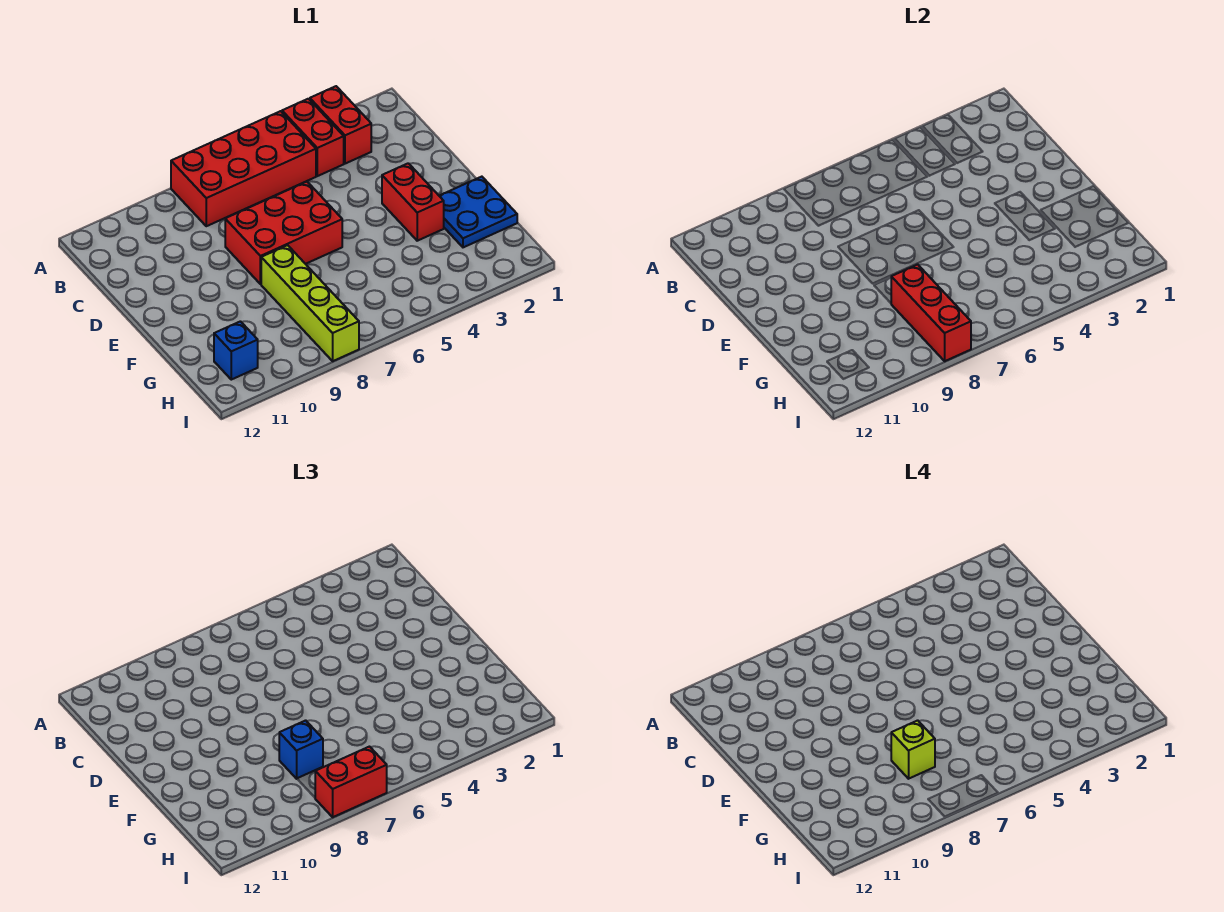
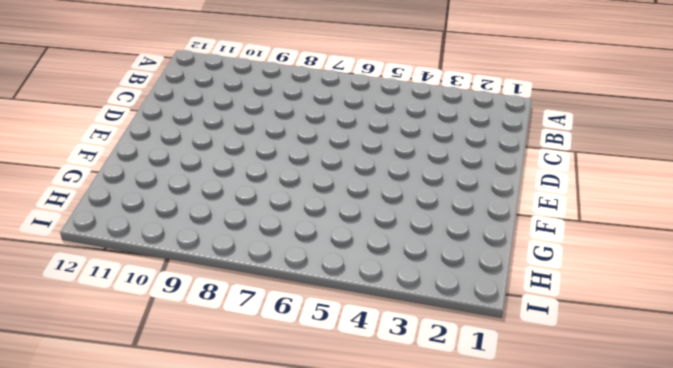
none -> red 1x2 brick [310,86,371,164]
none -> red 1x2 brick [282,99,344,176]
none -> red 2x4 brick [171,111,316,226]

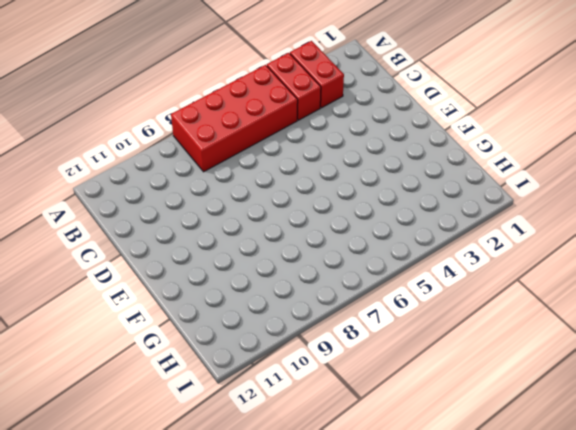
none -> red 2x3 brick [225,182,342,284]
none -> red 1x2 brick [382,163,444,241]
none -> blue 2x2 plate [440,177,517,247]

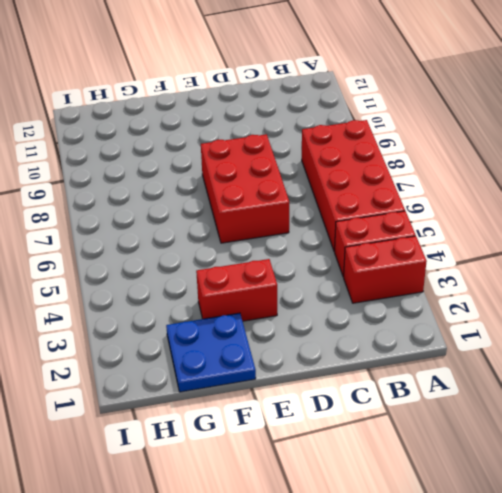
none -> lime 1x4 brick [261,245,359,361]
none -> blue 1x1 brick [214,321,258,380]
none -> red 1x3 brick [891,264,971,361]

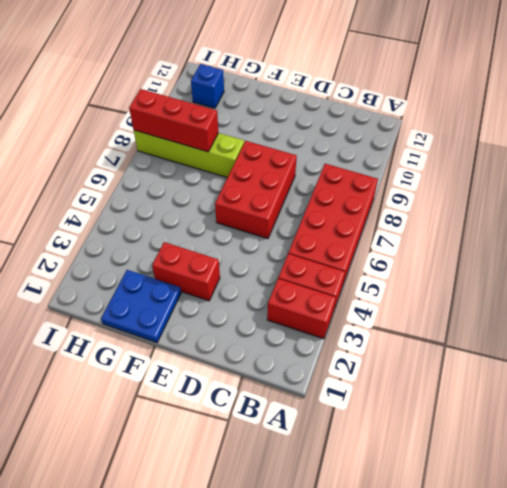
none -> blue 1x1 brick [279,720,323,779]
none -> red 1x2 brick [315,747,387,817]
none -> lime 1x1 brick [891,720,935,779]

